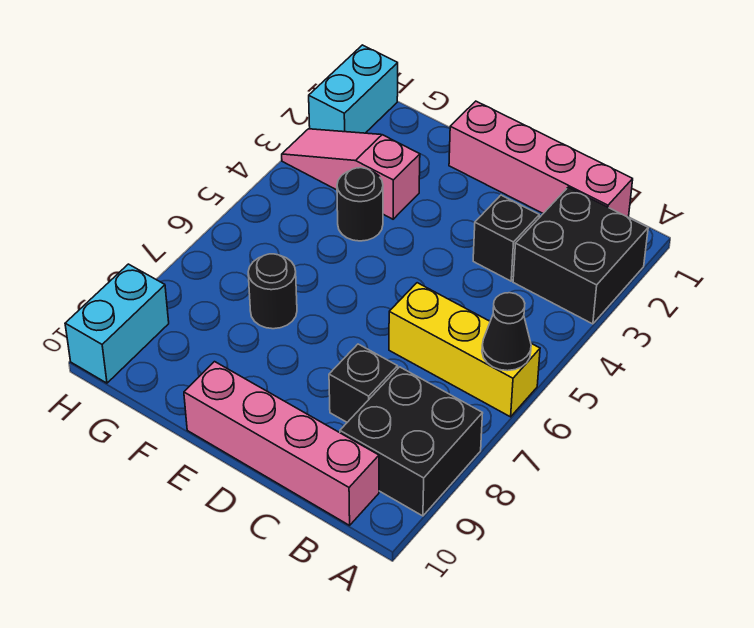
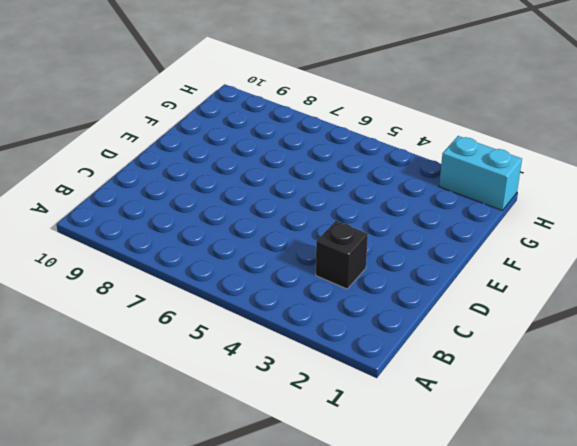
none -> black 2x2 brick [513,187,648,324]
none -> yellow 1x3 brick [389,283,540,417]
none -> black 2x2 brick [340,367,483,516]

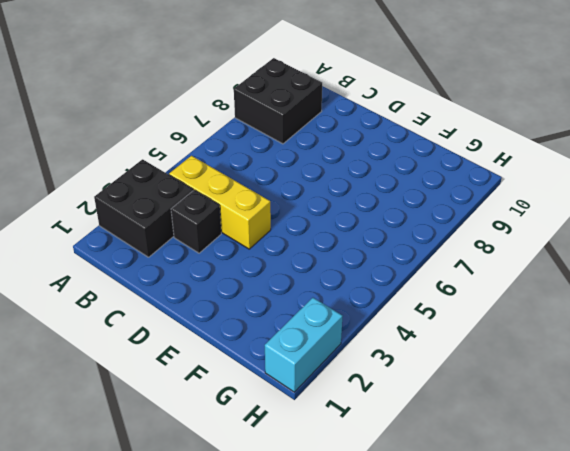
yellow 1x3 brick [169,156,271,249] -> yellow 1x3 brick moved to [389,283,540,417]
none -> pink 1x4 brick [449,101,633,217]
none -> pink 1x4 brick [184,362,379,525]
none -> black 1x1 brick [329,344,398,422]

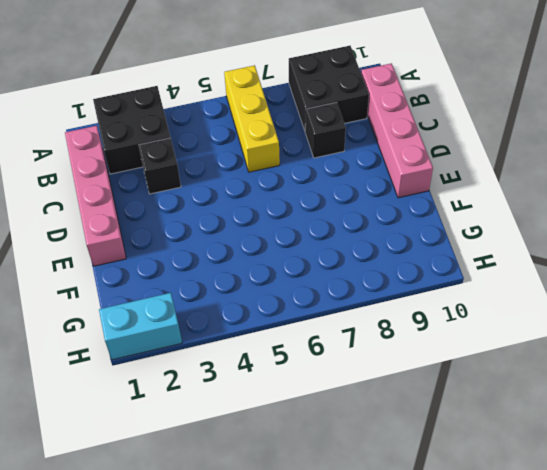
none -> pink 1x3 slope [282,129,420,219]
none -> black 1x1 round brick [337,168,383,241]
none -> black 1x1 round brick [248,254,297,329]

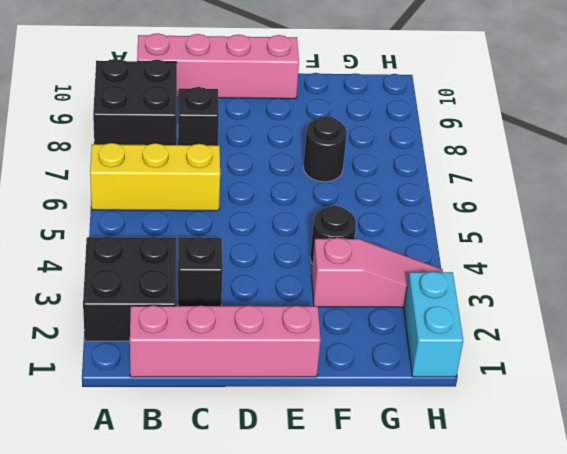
none -> cyan 1x2 brick [65,264,169,383]
none -> black 1x1 cone [482,293,531,371]

